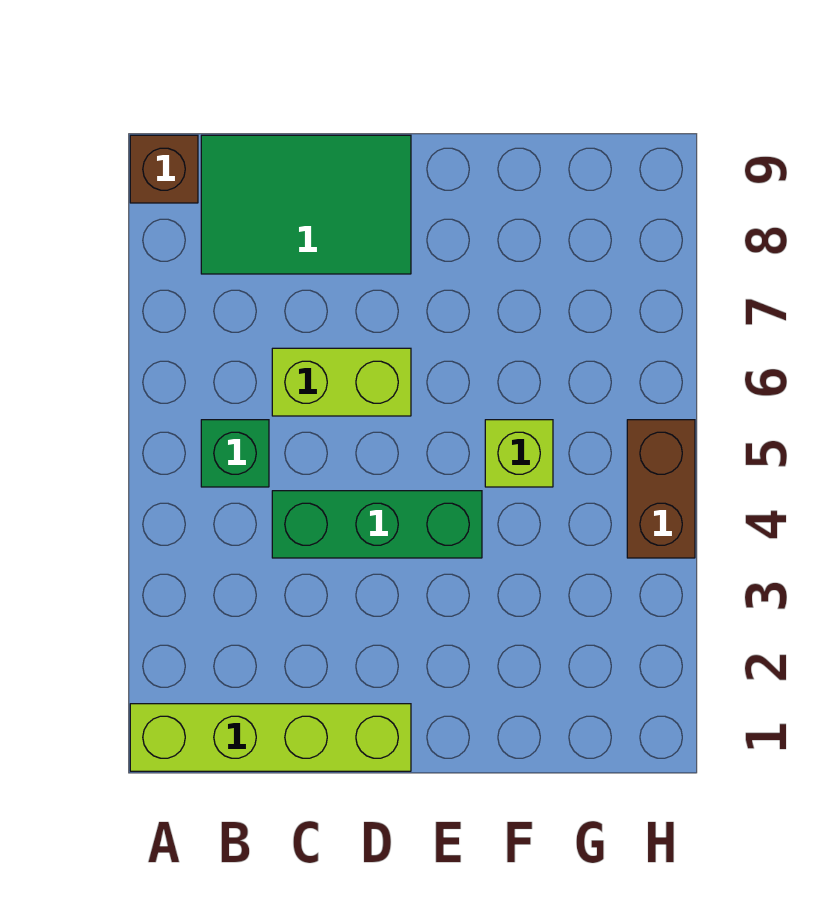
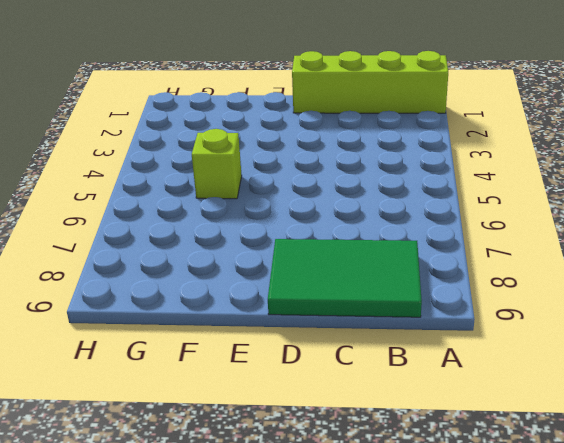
none -> brown 1x1 brick [130,135,198,203]
none -> green 1x1 brick [201,420,269,487]

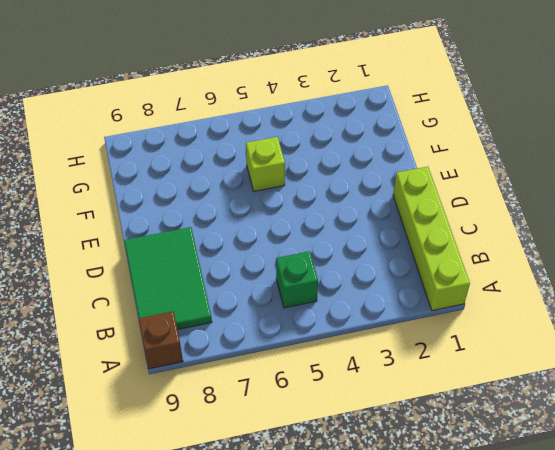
none -> green 1x3 brick [272,491,482,558]
none -> lime 1x2 brick [272,348,411,416]

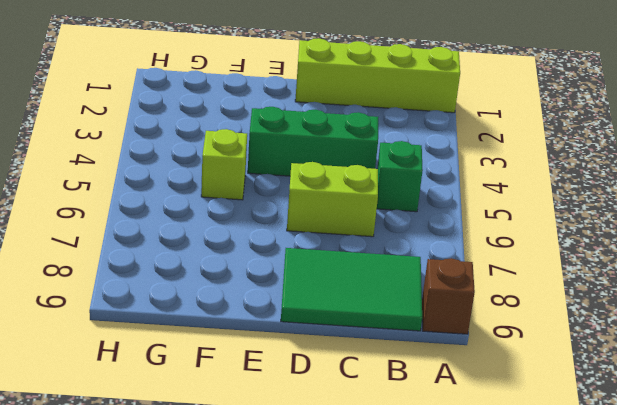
none -> brown 1x2 brick [627,420,695,558]

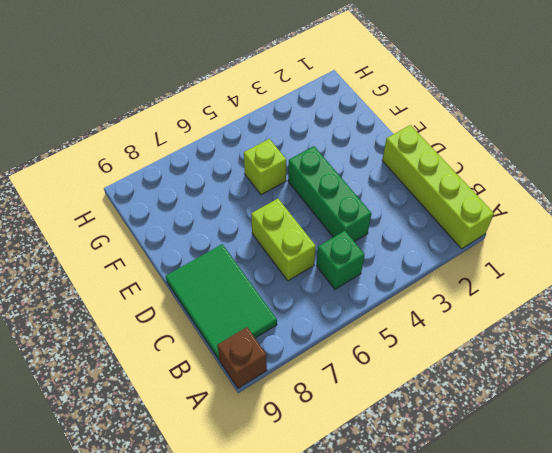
none -> brown 1x2 brick [627,420,695,558]

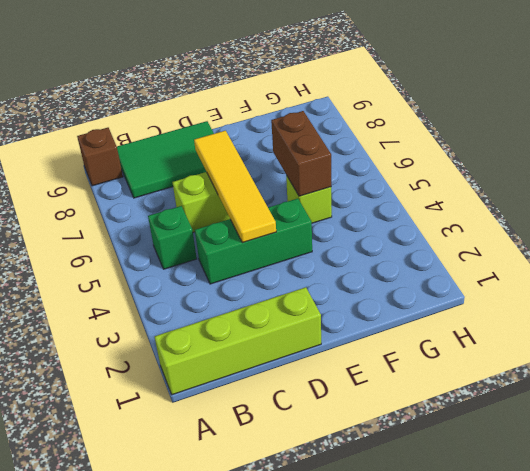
yellow 1x4 tile [194,131,276,243] -> none
brown 1x2 brick [271,111,331,196] -> brown 1x2 brick moved to [627,420,695,558]

